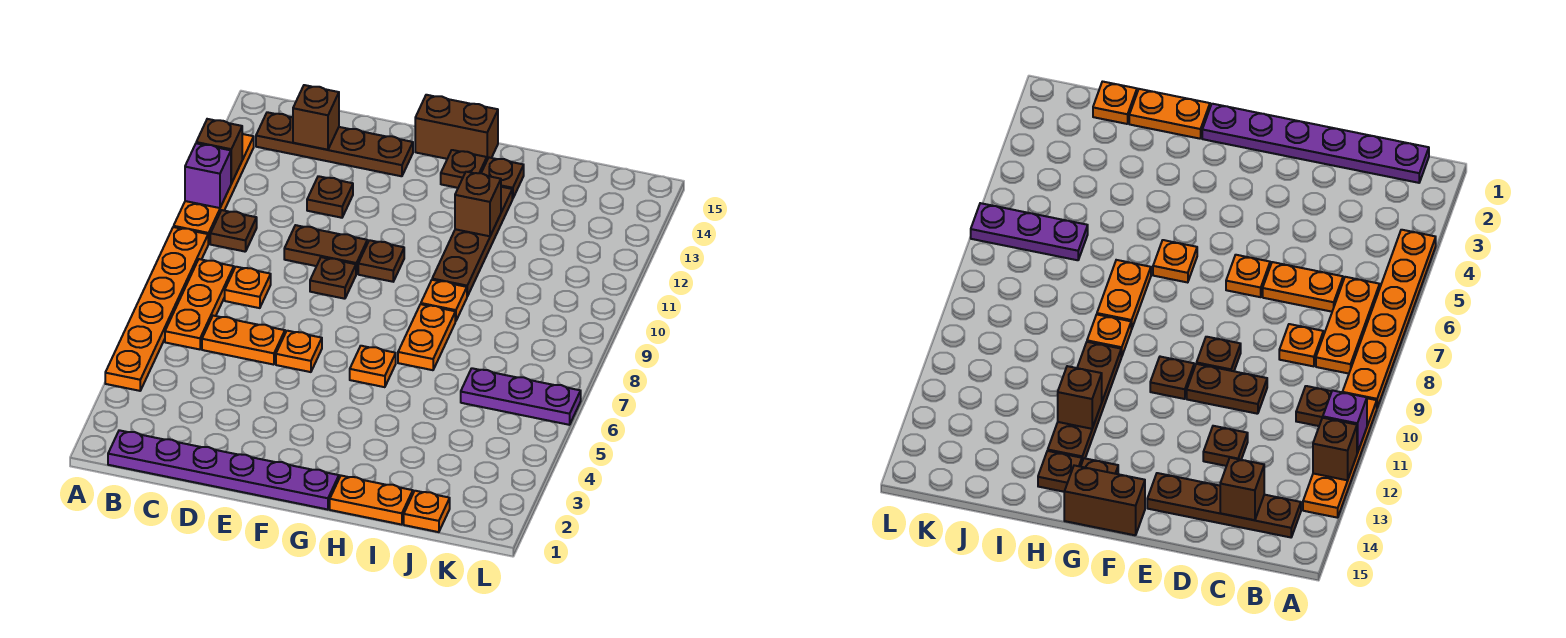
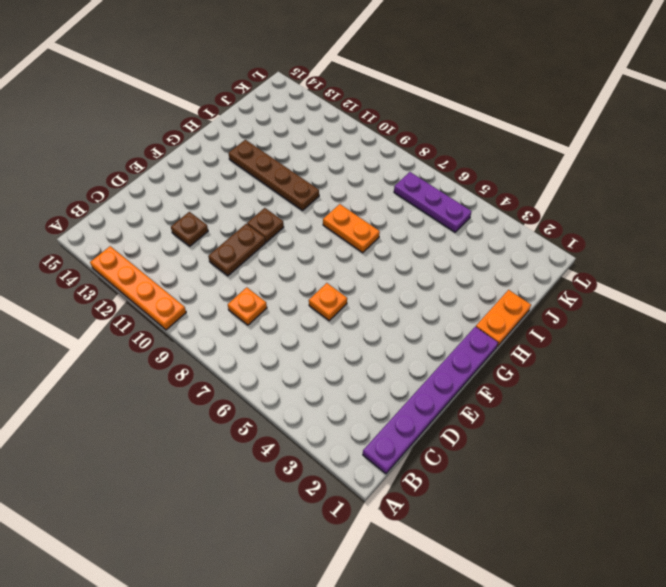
purple 1x3 plate [394,172,472,232] -> purple 1x3 plate turned to [461,368,581,425]
none -> orange 1x6 plate [105,227,208,391]
none -> orange 1x3 plate [165,259,234,349]
none -> brown 1x1 plate [210,210,257,252]

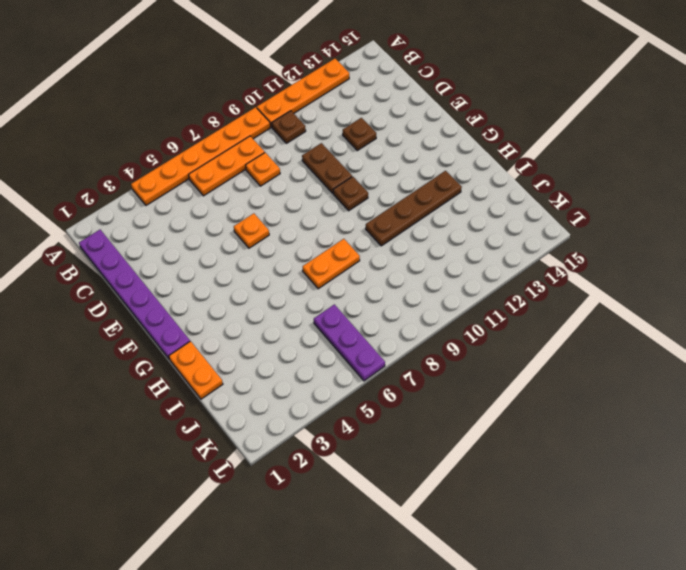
none -> brown 1x4 plate [256,112,413,176]
none -> orange 1x2 plate [202,316,285,365]
none -> brown 1x1 plate [310,257,356,299]

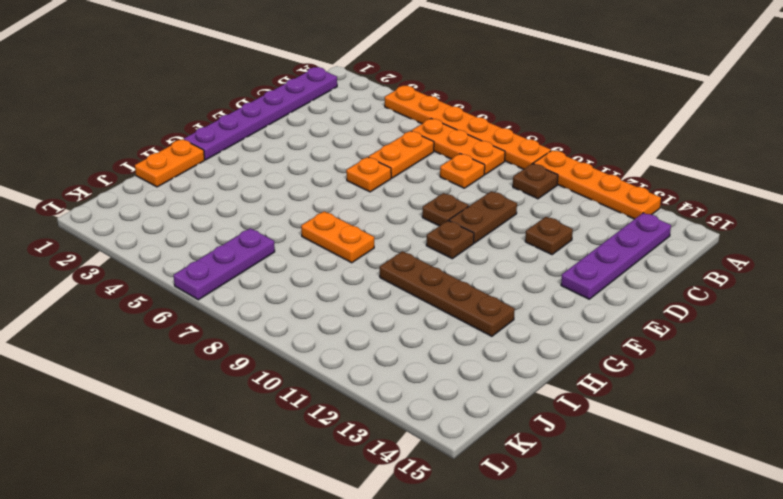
purple 1x4 plate [561,213,671,299] -> brown 1x4 plate [256,112,413,176]
none -> brown 1x2 brick [415,95,498,159]
none -> orange 1x1 plate [350,346,396,387]
none -> brown 1x1 plate [441,150,487,188]

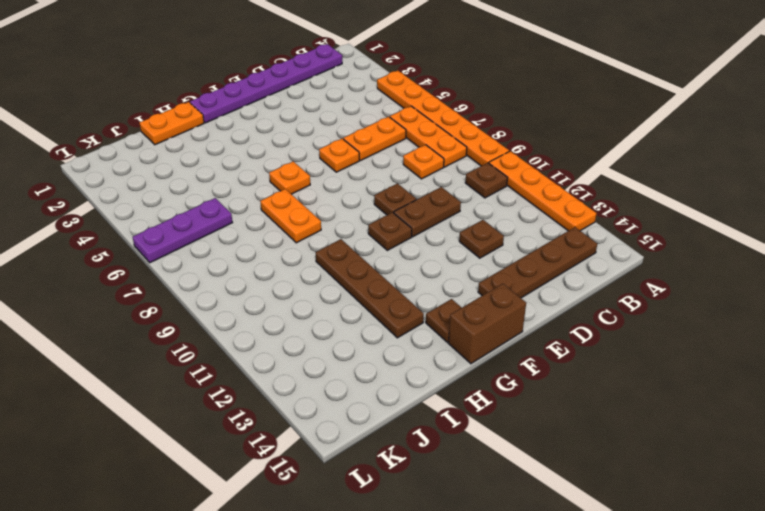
none -> orange 1x1 plate [421,280,467,321]
none -> brown 1x1 plate [482,158,524,199]
none -> orange 1x1 plate [404,491,450,532]

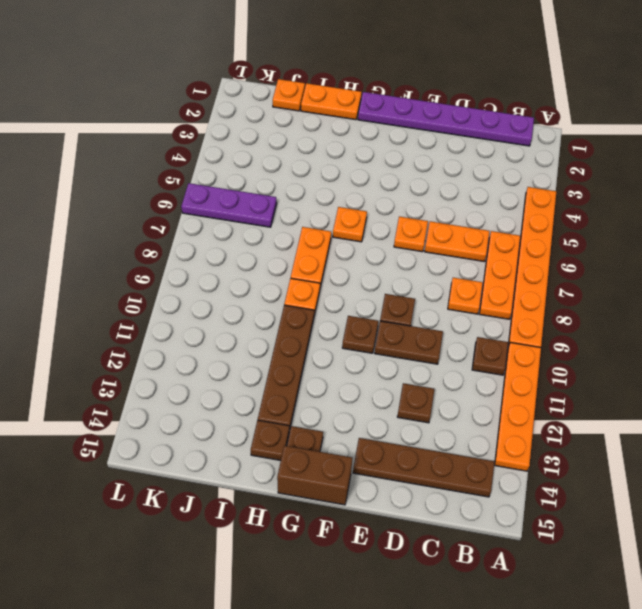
none -> purple 1x1 brick [185,143,231,208]
none -> brown 1x1 brick [196,119,242,183]
none -> brown 1x1 brick [293,85,339,150]

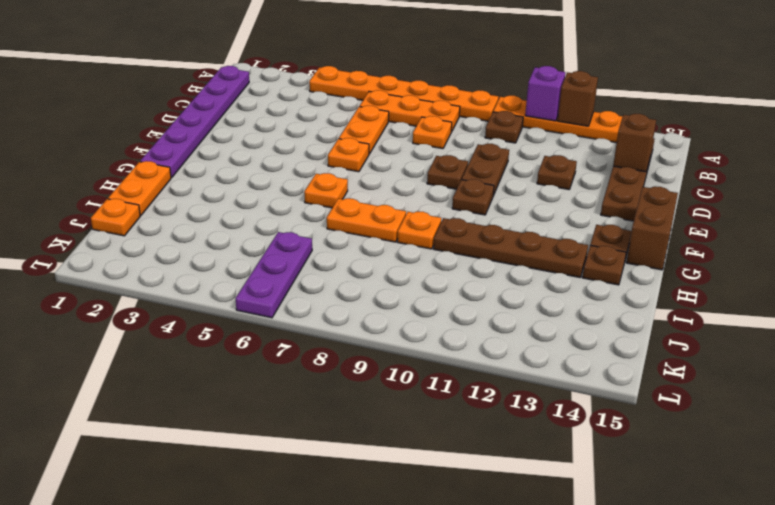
none -> brown 1x1 brick [455,172,501,236]

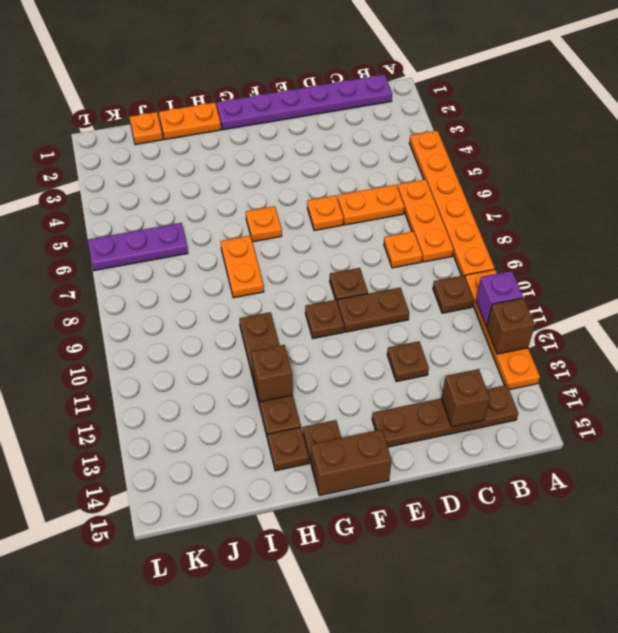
none -> orange 1x1 plate [421,280,467,321]

